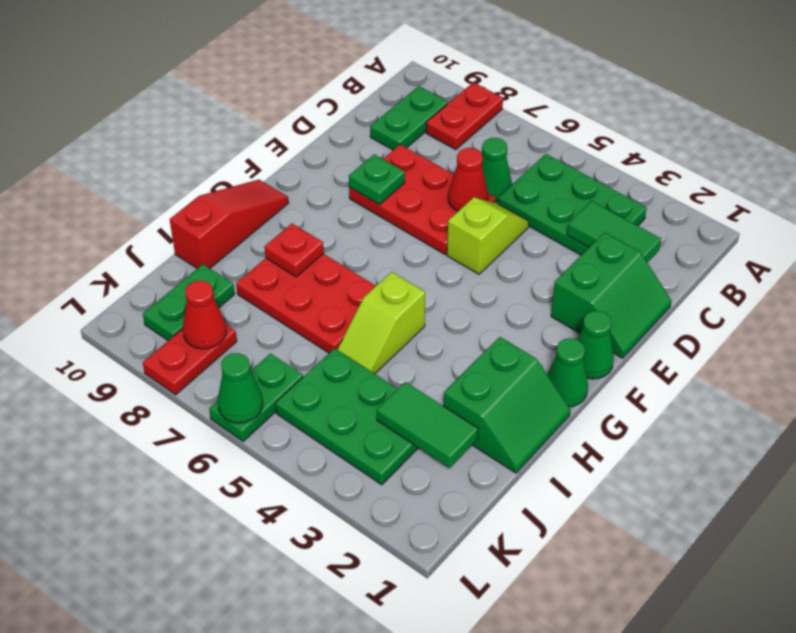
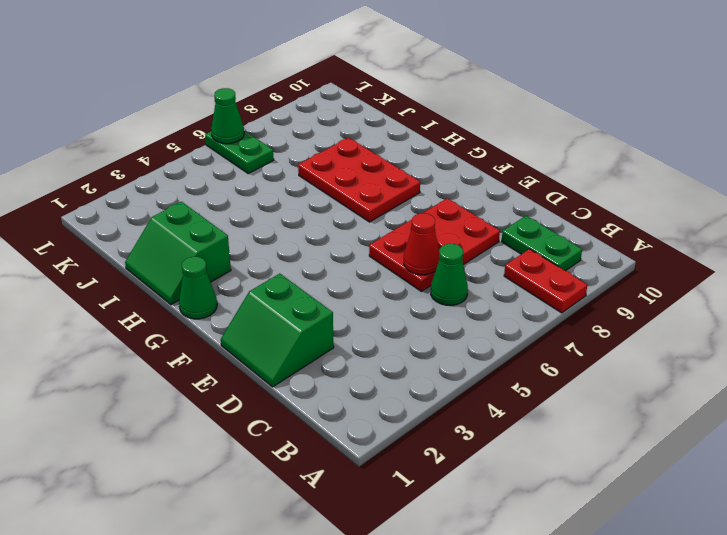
red 2x3 plate [298,138,420,222] -> red 2x3 plate turned to [236,254,376,353]
none -> green 2x3 plate [498,154,647,255]
none -> lime 1x2 slope [447,197,529,274]
none -> green 1x1 cone [577,311,614,379]

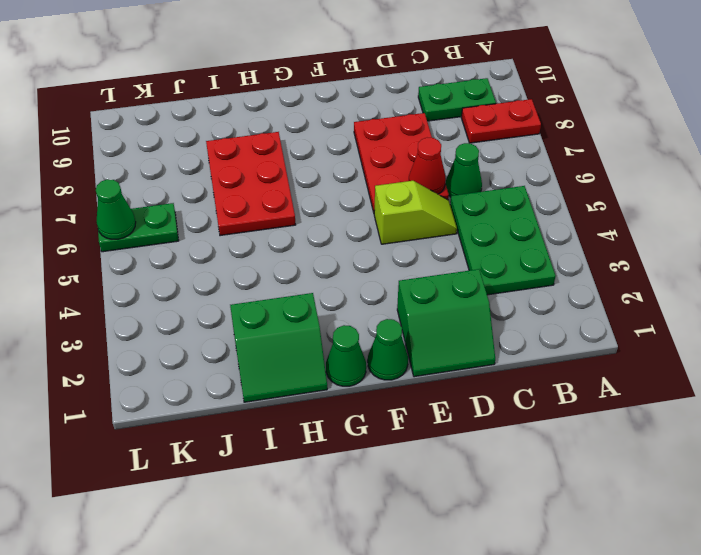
none -> red 1x3 slope [170,180,289,269]
none -> lime 1x2 slope [337,272,425,374]
none -> green 2x3 plate [275,348,418,485]

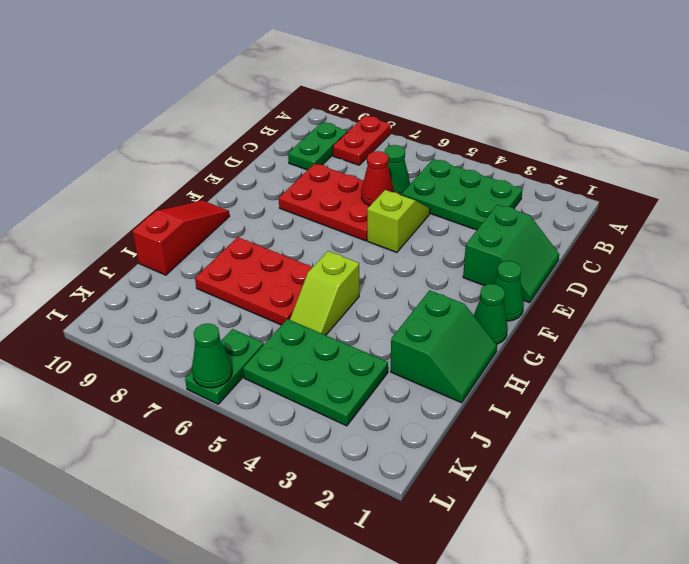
none -> green 1x2 plate [143,264,234,340]
none -> red 1x2 plate [143,325,237,395]
none -> green 1x2 tile [567,201,661,263]

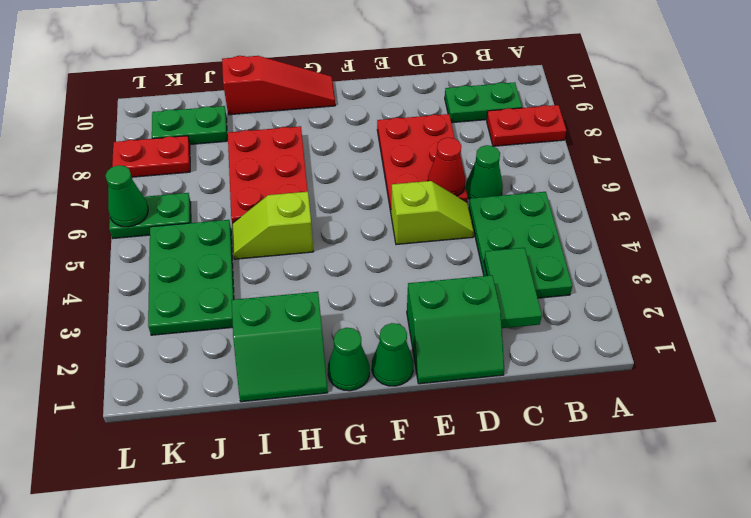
none -> green 1x1 plate [349,154,405,204]
none -> red 1x1 plate [265,224,324,277]
none -> green 1x2 tile [377,382,478,468]

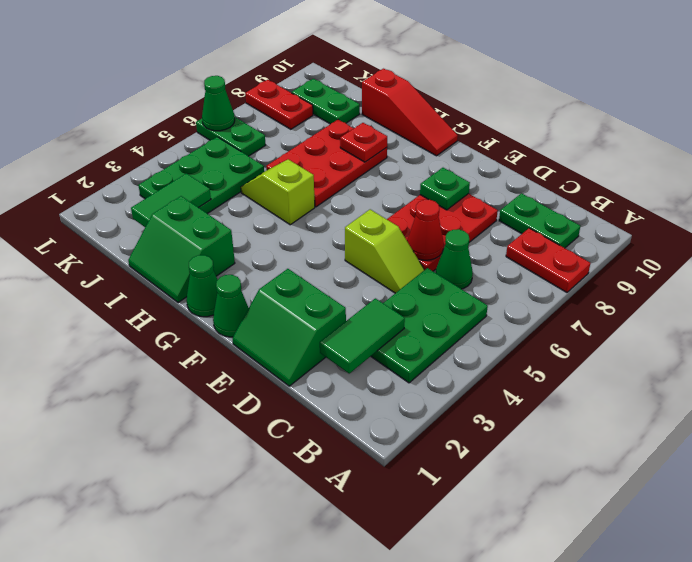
none -> red 1x1 cone [183,280,226,349]

